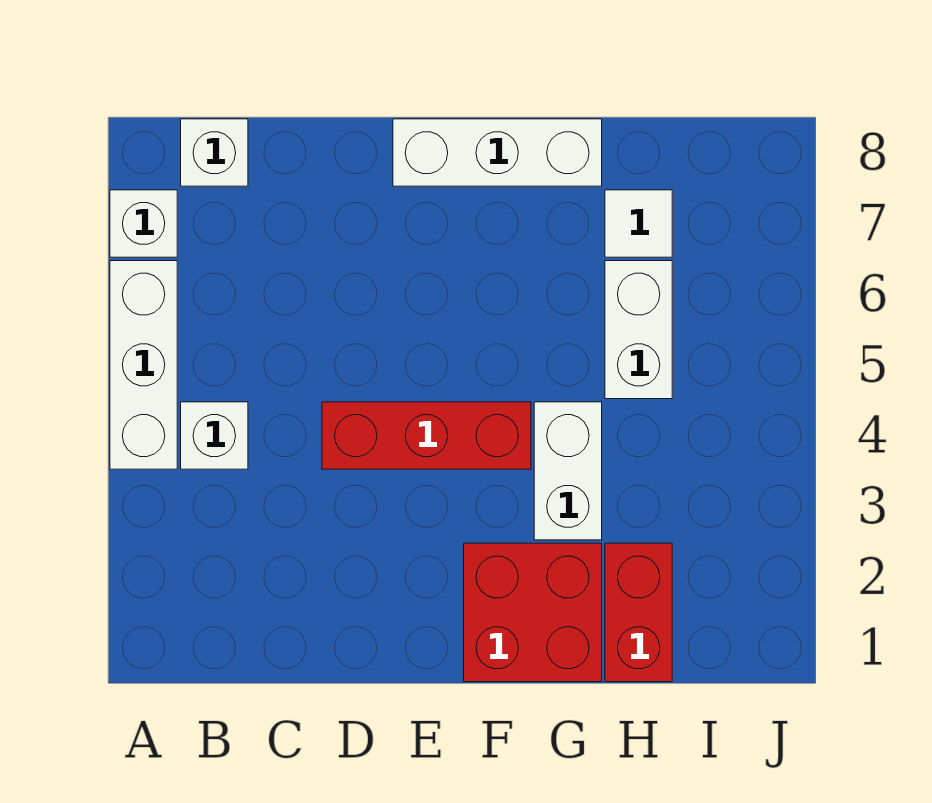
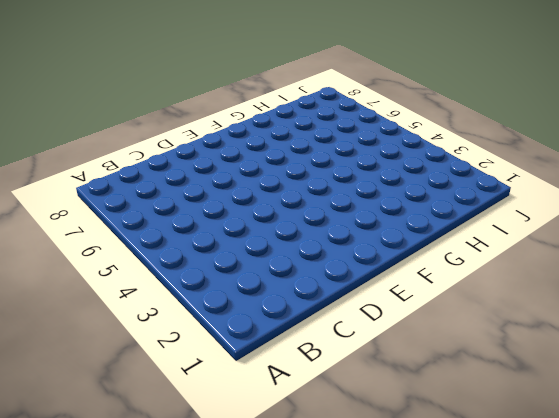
none -> white 1x3 brick [110,261,177,469]
none -> white 1x1 brick [110,190,177,257]

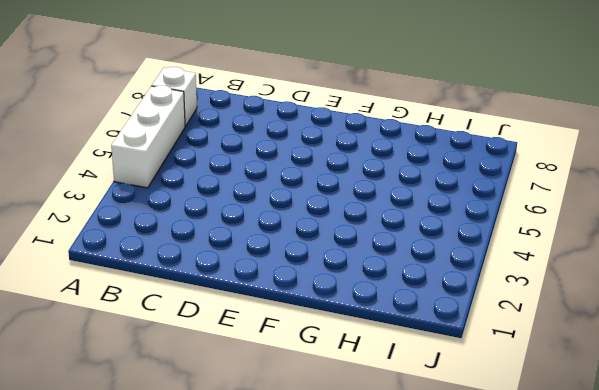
none -> white 1x1 brick [181,402,248,469]
none -> white 1x1 brick [181,119,248,186]

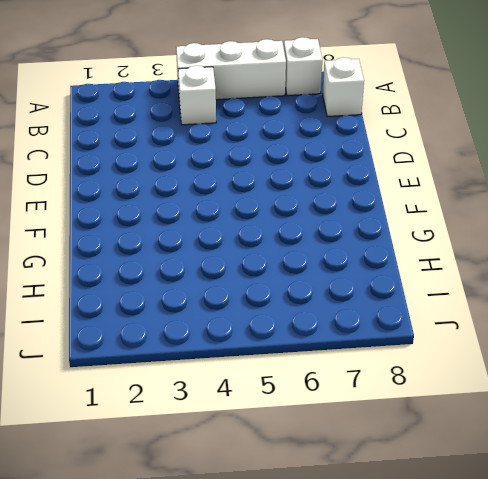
none -> red 1x3 brick [322,402,531,469]
none -> white 1x3 brick [393,119,602,186]

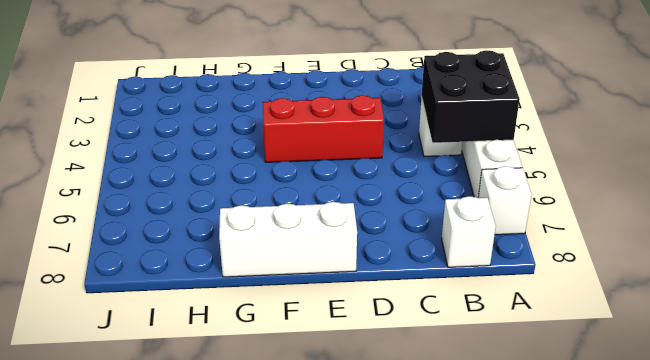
black 2x2 brick [422,50,520,143] -> none
none -> red 2x2 brick [464,543,602,682]
none -> white 1x2 brick [534,402,602,540]

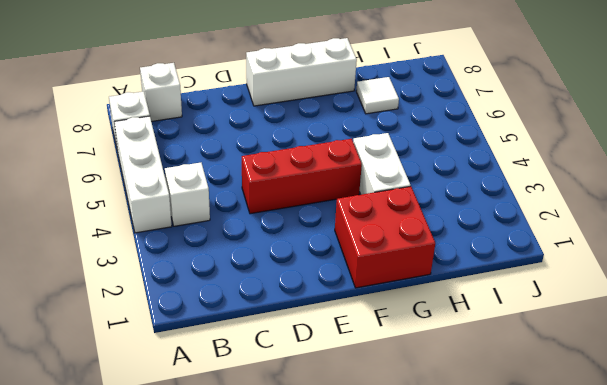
none -> red 1x2 brick [605,543,672,682]
none -> white 1x2 brick [605,261,672,399]

